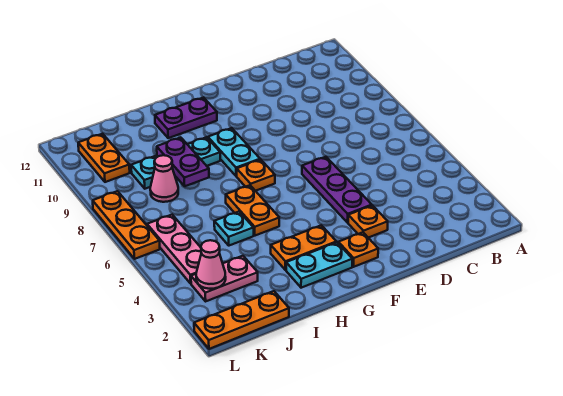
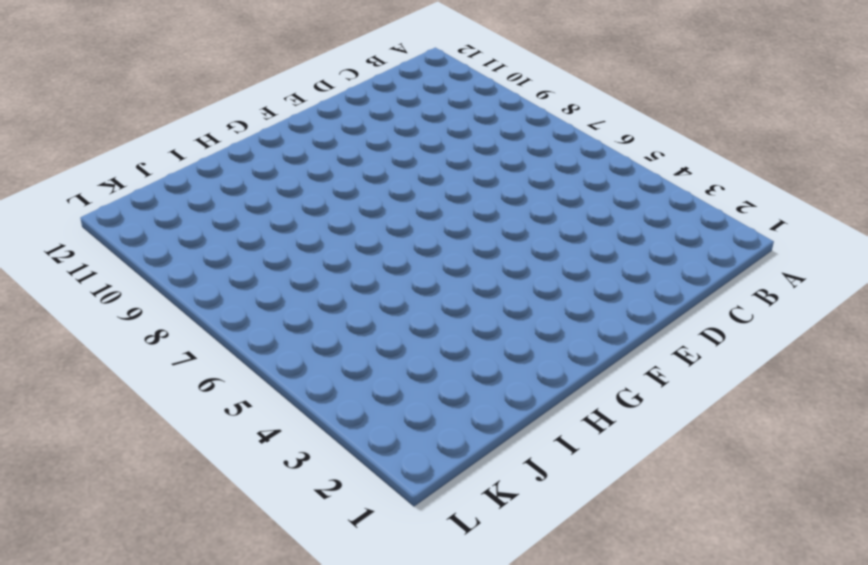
none -> orange 1x1 plate [348,205,388,238]
none -> purple 1x3 plate [302,157,372,223]
none -> orange 1x1 plate [338,232,378,267]

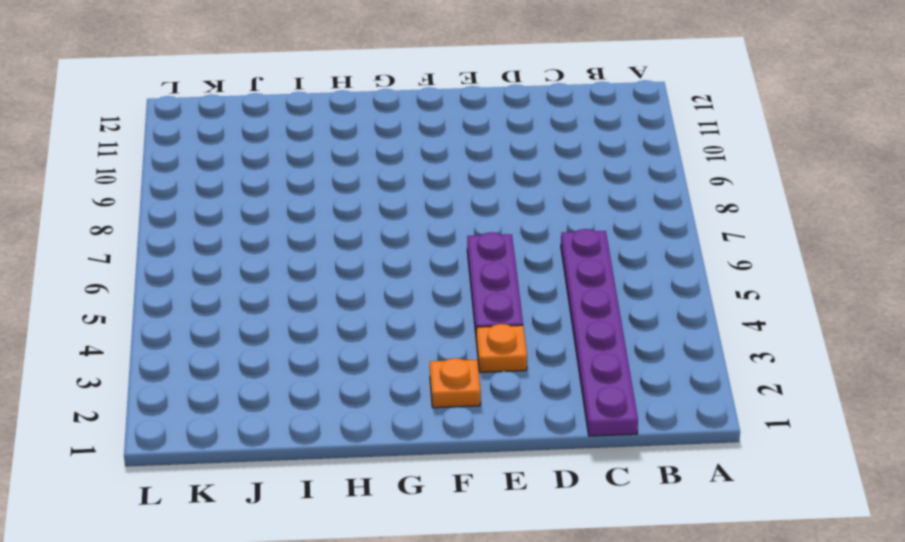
purple 1x6 plate [561,229,638,436] -> none
none -> cyan 1x2 plate [286,242,352,288]
none -> orange 1x2 plate [271,225,336,270]
none -> orange 1x1 plate [237,160,275,191]

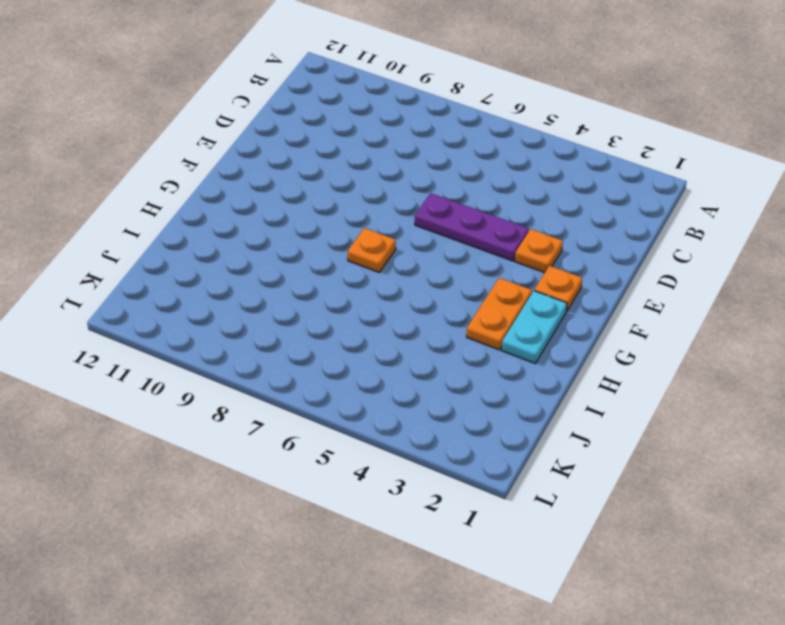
none -> cyan 1x2 plate [208,128,260,176]
none -> purple 1x2 plate [155,97,217,138]
none -> orange 1x2 plate [226,185,279,236]

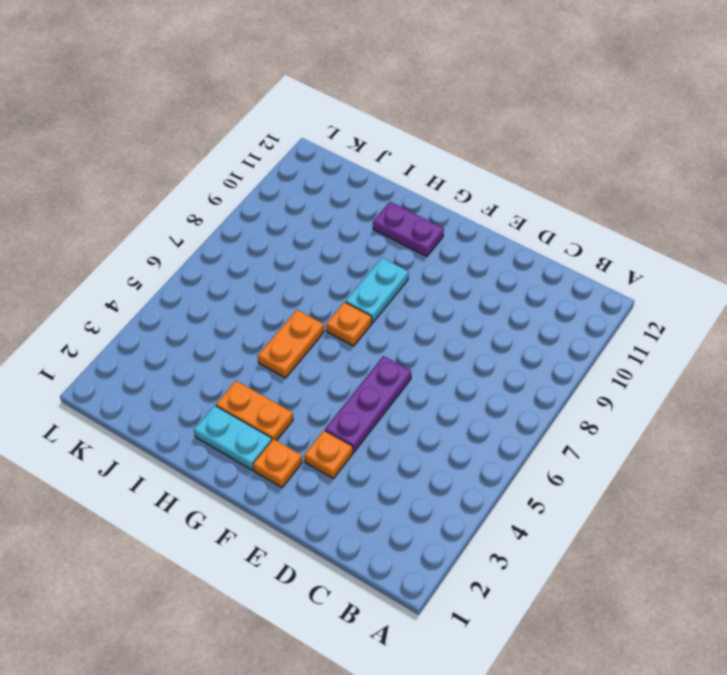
none -> cyan 1x3 plate [131,137,220,189]
none -> cyan 1x1 plate [214,212,254,246]
none -> orange 1x3 plate [194,291,289,349]

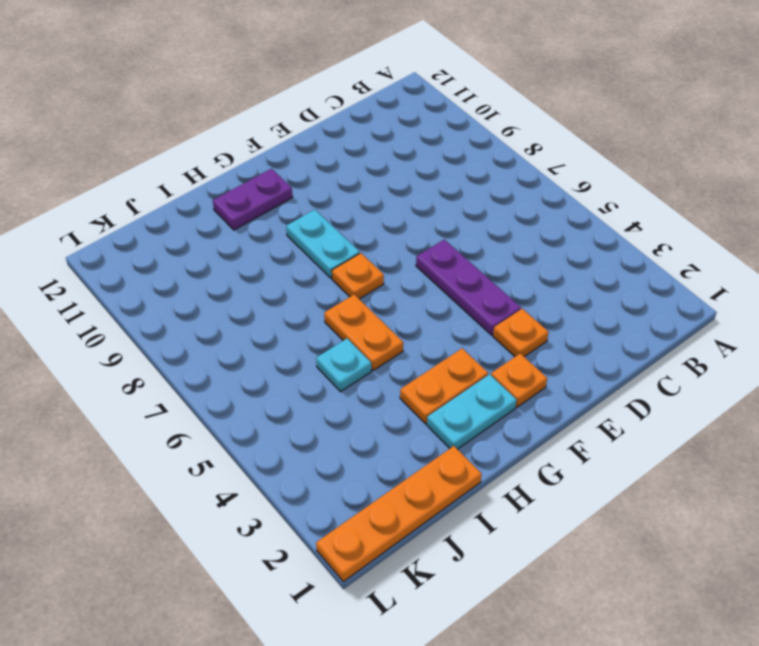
orange 1x4 plate [316,446,482,582] -> orange 1x3 plate [194,291,289,349]
none -> cyan 1x3 plate [131,137,220,189]
none -> pink 1x2 plate [191,256,258,301]
none -> pink 1x1 cone [150,155,178,202]

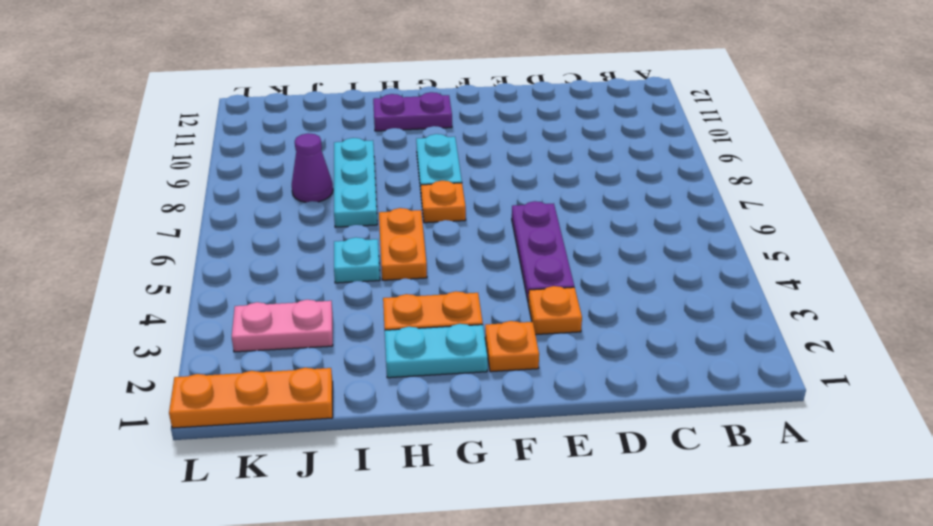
cyan 1x3 plate [334,138,377,227] -> cyan 1x3 plate turned to [131,137,220,189]
purple 1x1 cone [292,133,333,202] -> pink 1x1 cone [150,155,178,202]
none -> pink 1x3 plate [147,215,201,283]
none -> orange 1x2 plate [78,134,130,182]
none -> orange 1x3 plate [93,191,160,259]

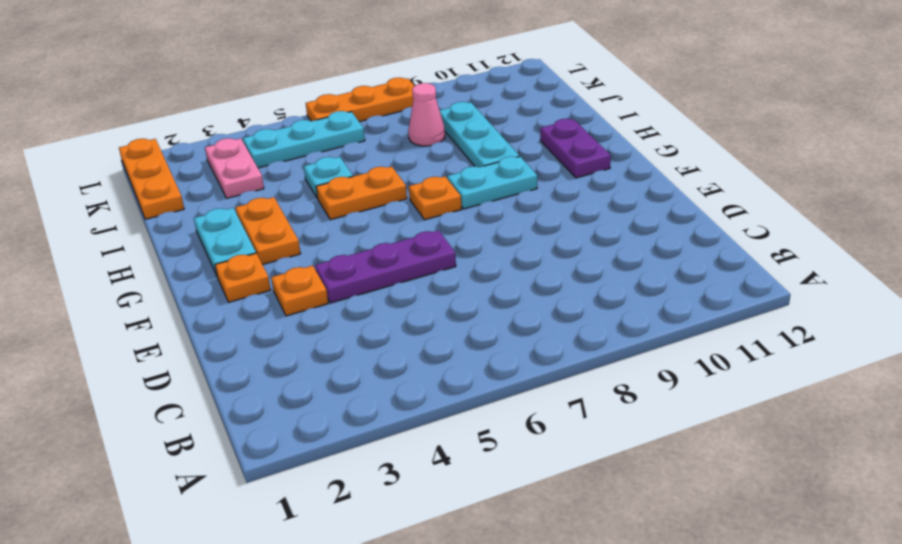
cyan 1x3 plate [243,111,365,168] -> pink 1x3 plate [147,215,201,283]
none -> orange 1x2 plate [78,134,130,182]
none -> purple 1x2 plate [157,138,209,186]
none -> pink 1x1 cone [196,240,226,289]

